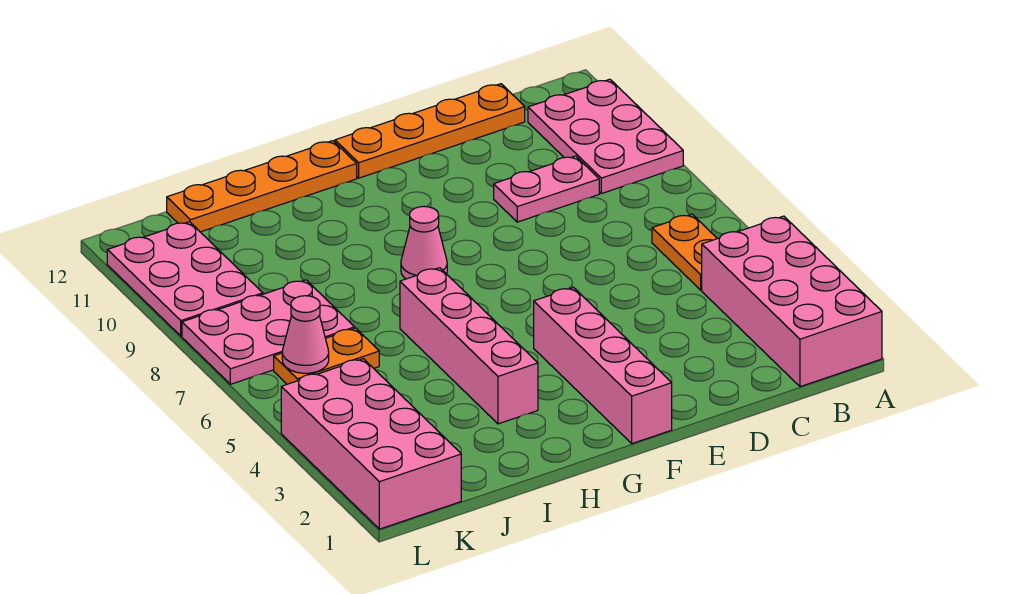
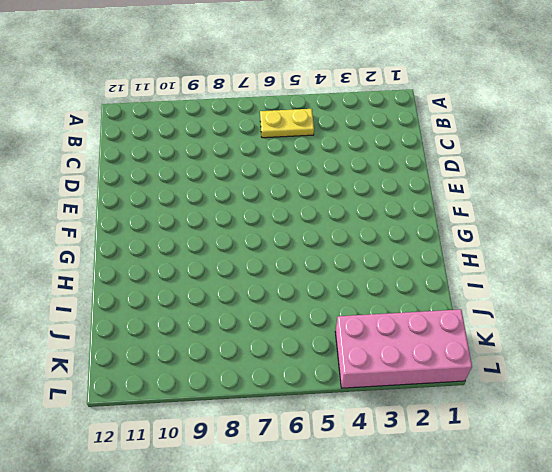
yellow 1x2 plate [260,109,314,138] -> orange 1x2 plate [652,214,717,290]
none -> pink 2x4 brick [702,216,882,387]
none -> pink 2x3 plate [528,79,683,194]
none -> pink 1x2 plate [494,156,599,222]

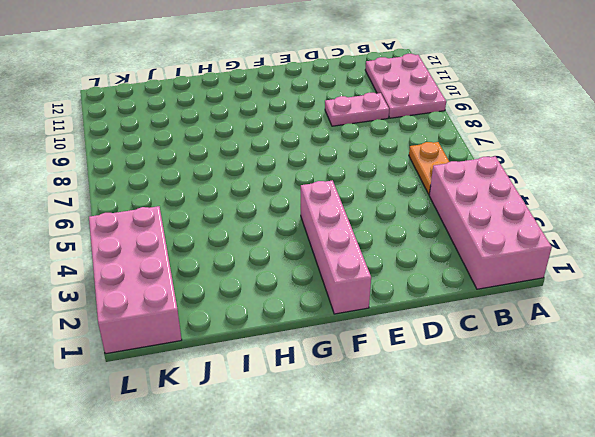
none -> orange 1x4 plate [335,84,525,178]
none -> pink 1x1 cone [401,206,447,279]
none -> orange 1x4 plate [167,141,357,232]

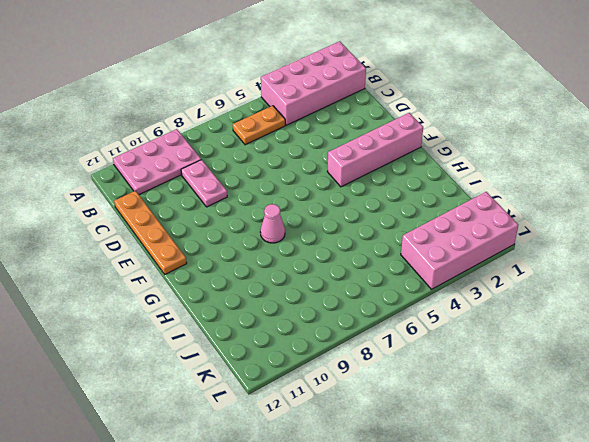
none -> orange 1x4 plate [167,141,357,232]
none -> pink 1x4 brick [400,268,538,424]
none -> orange 1x2 plate [274,328,379,384]

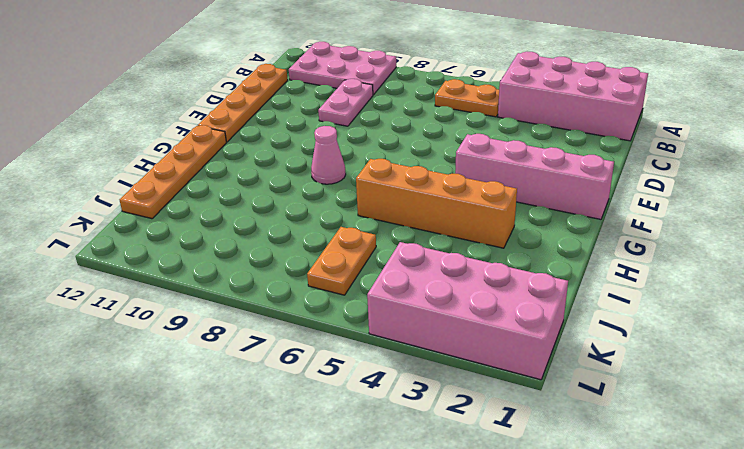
orange 1x4 brick [356,159,517,248] -> pink 1x4 brick [400,268,538,424]
none -> pink 2x3 plate [182,280,355,384]
none -> pink 2x3 plate [107,222,263,336]
none -> pink 1x1 cone [282,296,329,373]

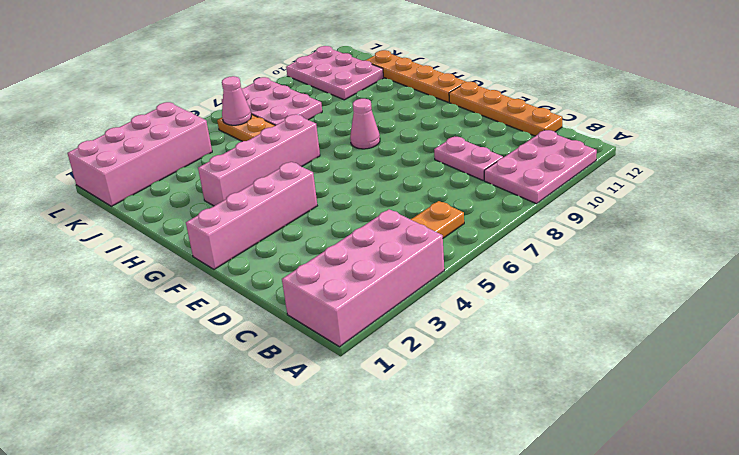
pink 2x3 plate [286,46,384,100] -> pink 2x3 plate turned to [107,222,263,336]

